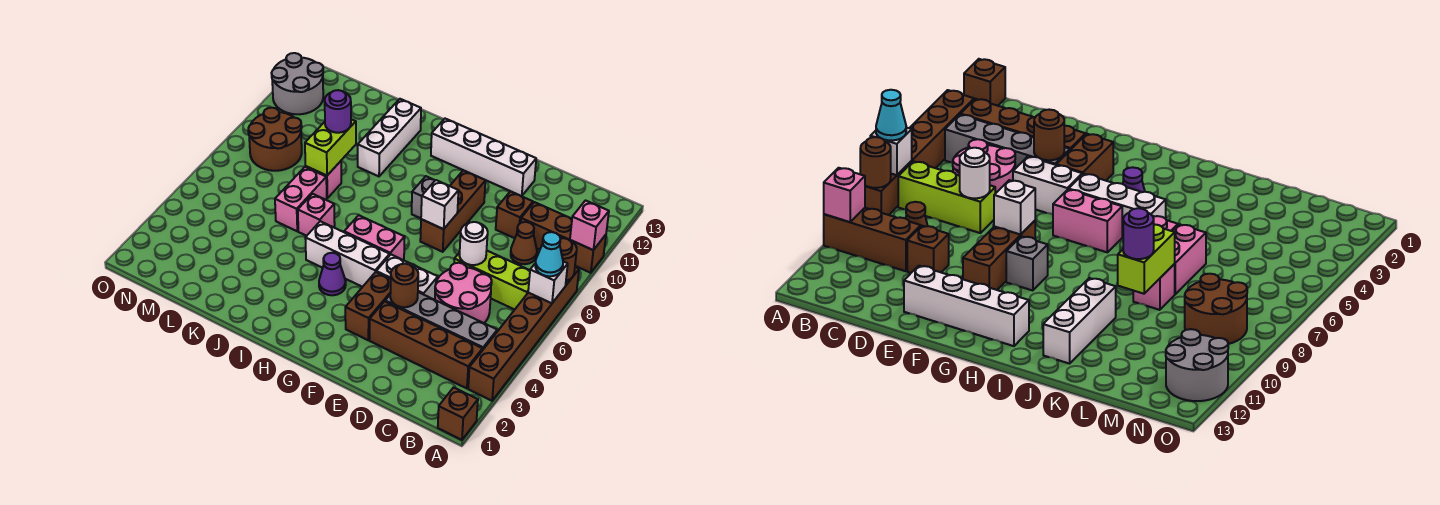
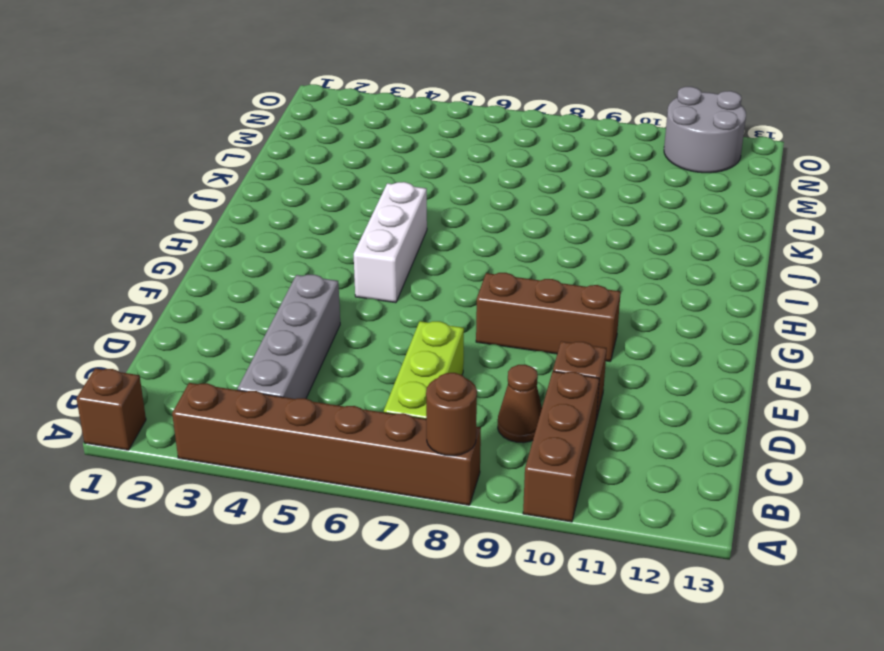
none -> brown 1x4 brick [370,301,482,388]
none -> pink 2x2 round brick [435,263,492,323]
none -> white 1x2 brick [376,255,438,300]
none -> white 1x4 brick [431,119,536,196]

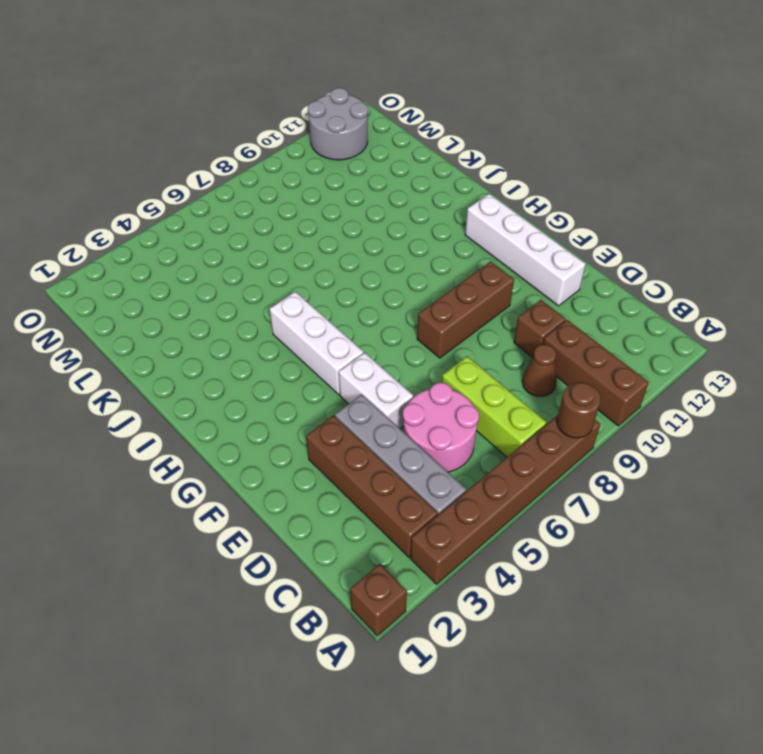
none -> brown 1x2 brick [345,272,391,340]
none -> pink 1x2 brick [344,215,405,260]
none -> grey 1x1 brick [412,176,435,218]
none -> purple 1x1 cone [319,253,346,295]

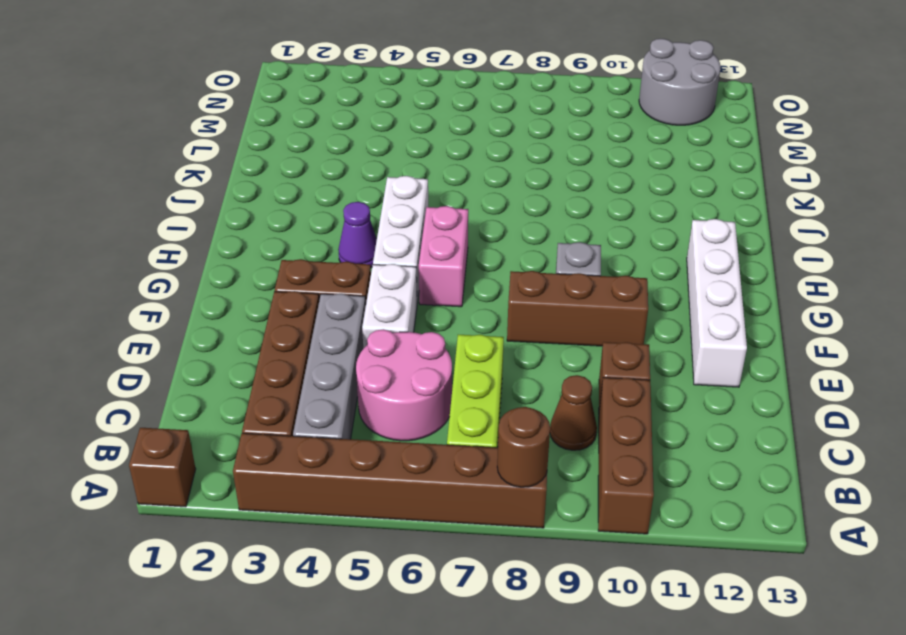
none -> pink 1x1 brick [298,194,335,236]
none -> white 1x3 brick [358,99,421,176]
none -> pink 1x2 brick [275,167,327,231]
none -> pink 1x1 brick [306,161,341,198]

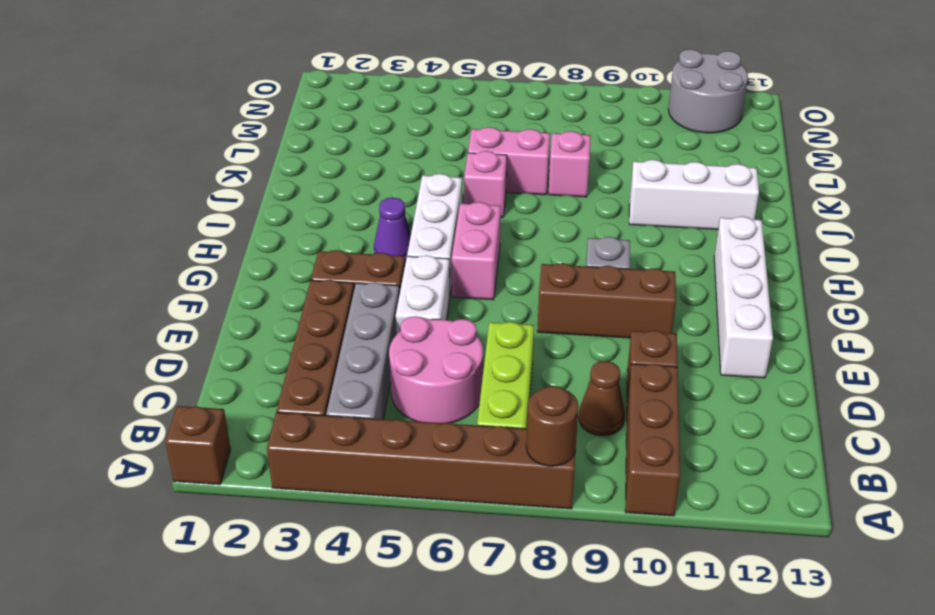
none -> brown 2x2 round brick [248,108,302,171]
none -> white 1x1 brick [528,261,568,303]
none -> pink 1x1 brick [570,201,609,250]
none -> white 1x1 round brick [459,222,488,265]

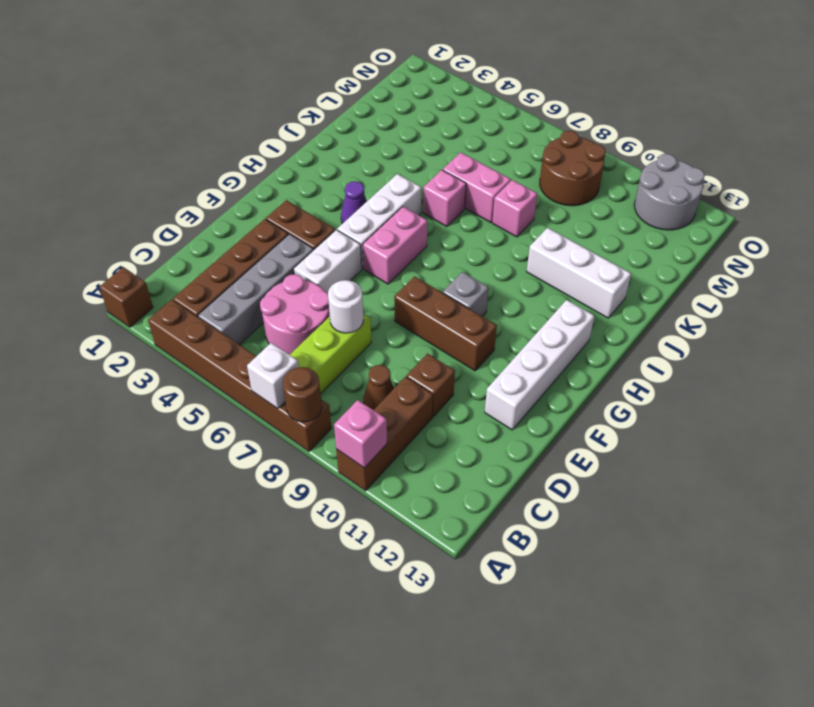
none -> brown 1x1 round brick [390,264,418,307]
none -> white 1x1 brick [421,180,459,229]
none -> lime 1x2 brick [305,119,356,176]
none -> cyan 1x1 cone [535,232,563,276]

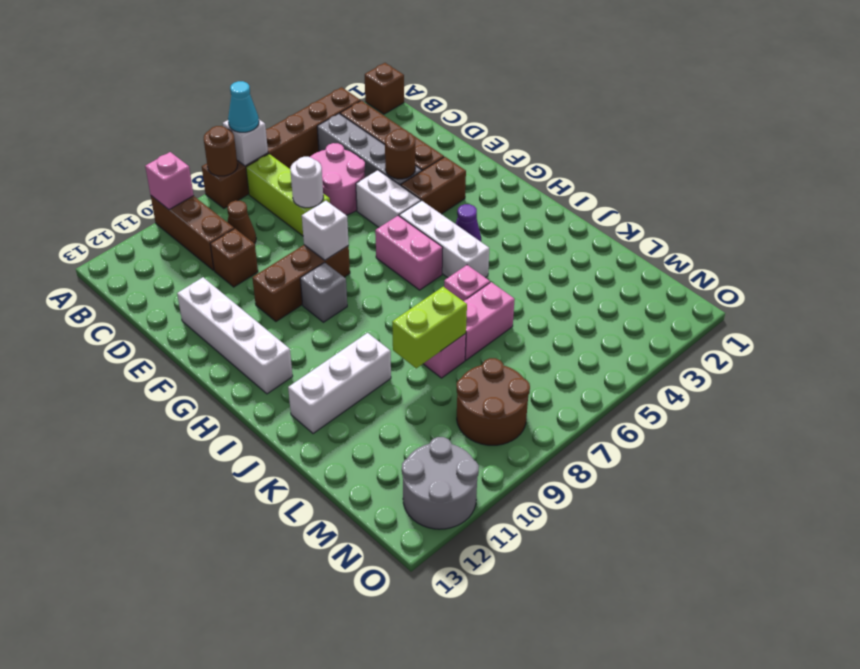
none -> purple 1x1 round brick [325,90,351,133]

